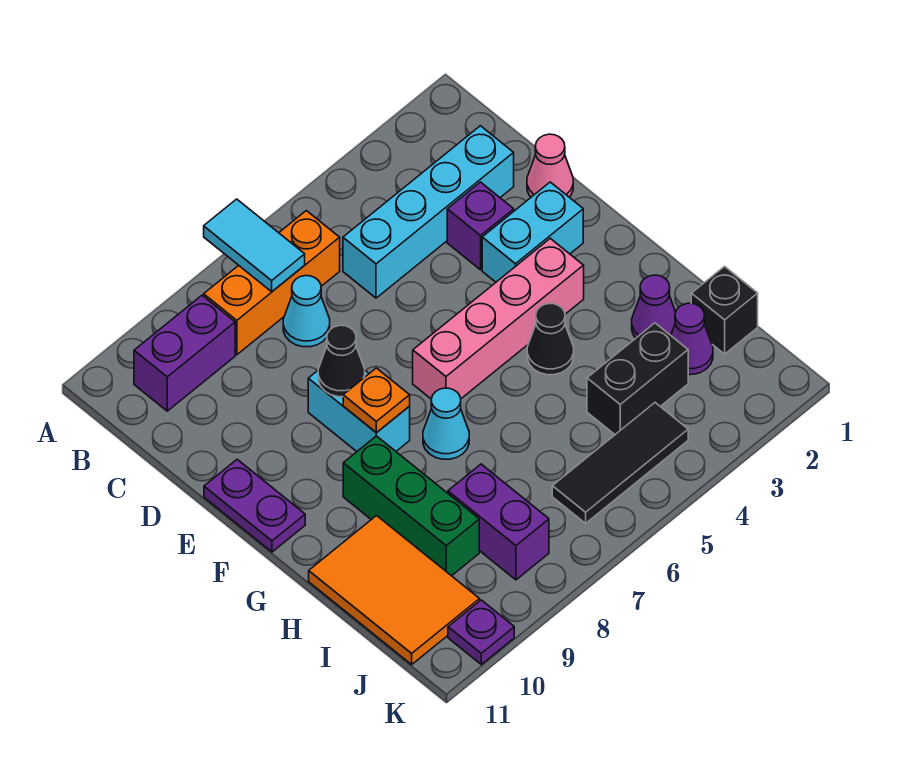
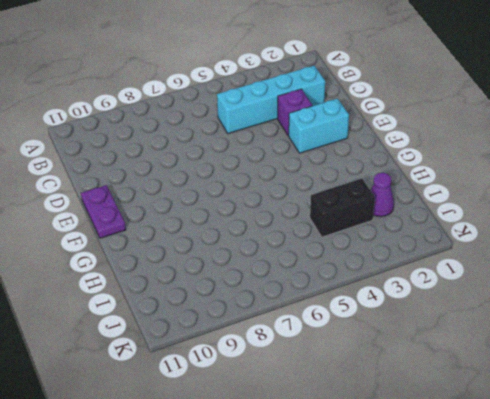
none -> orange 1x3 brick [204,211,340,355]
none -> purple 1x2 brick [134,296,235,411]
none -> cyan 1x1 cone [283,276,330,347]

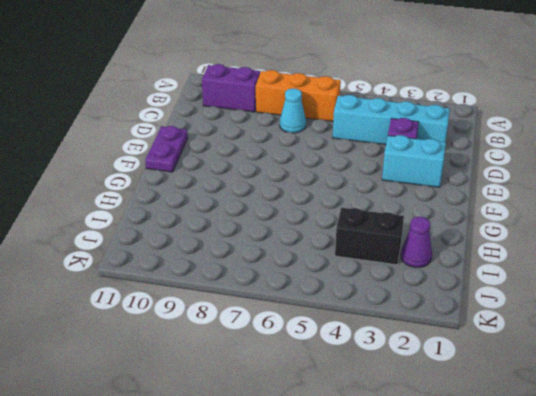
none -> pink 1x1 cone [527,134,573,197]
none -> cyan 1x2 brick [308,371,410,451]
none -> pink 1x4 brick [413,238,584,399]

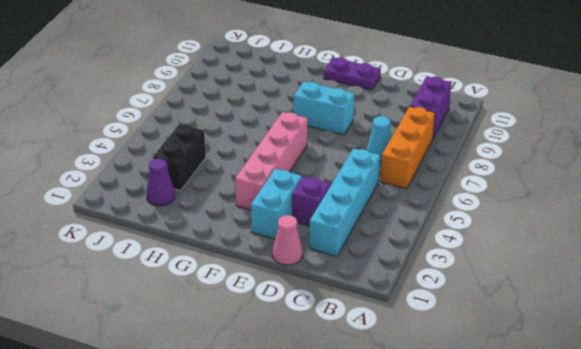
none -> black 1x1 cone [527,304,574,375]
none -> cyan 1x1 cone [423,388,469,459]
none -> green 1x3 brick [343,436,479,576]

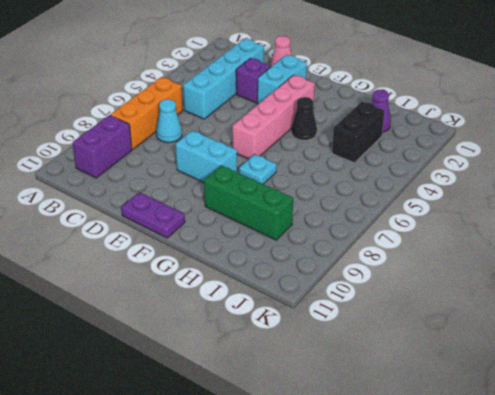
cyan 1x1 plate [239,154,277,184] -> cyan 1x1 cone [423,388,469,459]
none -> purple 1x1 cone [632,275,676,338]
none -> orange 2x3 tile [309,516,480,664]
none -> black 1x1 brick [691,267,758,354]

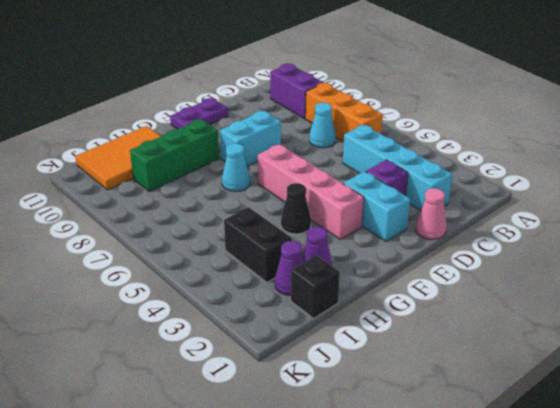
none -> purple 1x2 brick [448,464,549,580]
none -> black 1x3 tile [552,403,688,523]
none -> purple 1x1 plate [448,600,514,664]

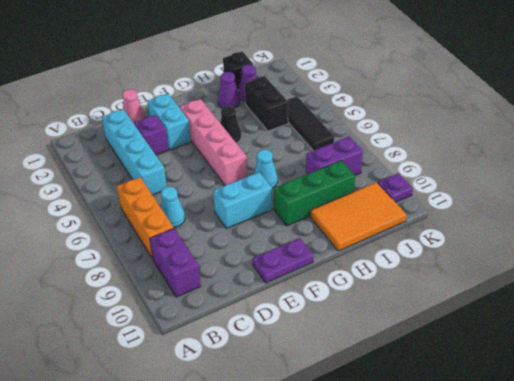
none -> cyan 1x2 tile [204,199,305,292]
none -> black 1x1 cone [318,325,365,397]
none -> orange 1x1 plate [343,368,410,432]

